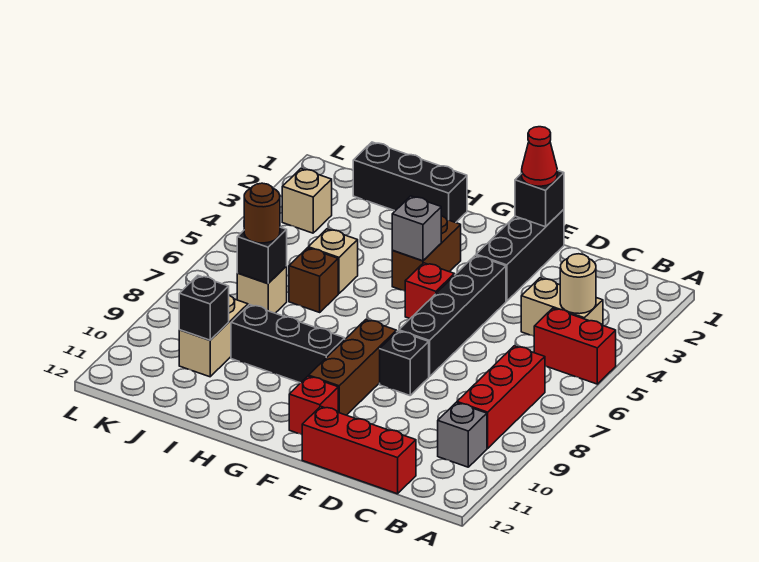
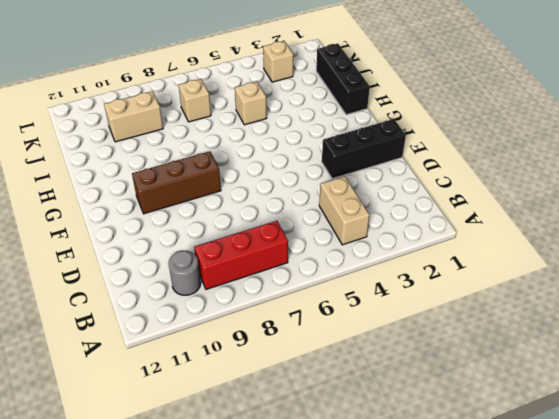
grey 1x1 round brick [169,251,201,295] -> grey 1x1 brick [438,403,487,467]
none -> red 1x2 brick [534,308,616,384]
none -> red 1x3 brick [302,406,416,494]
none -> black 1x4 brick [399,255,506,377]

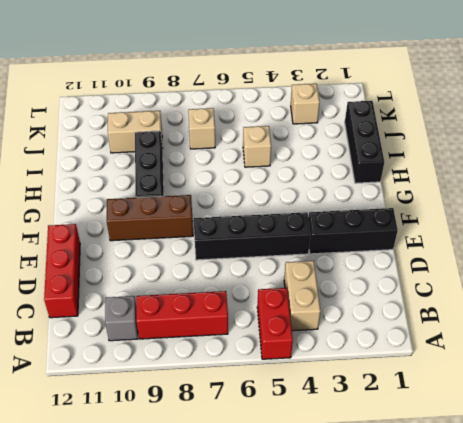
none -> black 1x1 brick [380,331,429,395]
none -> red 1x1 brick [405,263,454,318]
none -> red 1x1 brick [289,376,338,435]

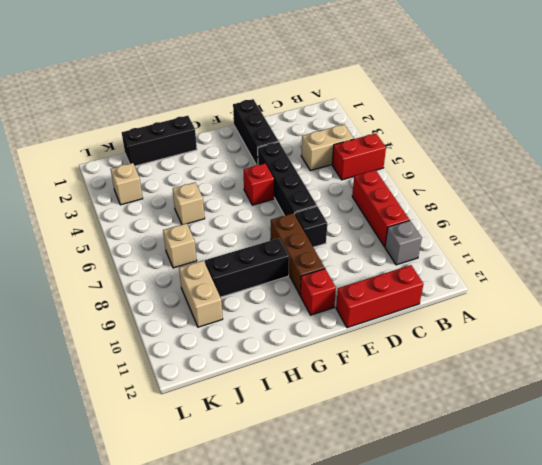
none -> brown 1x2 brick [392,216,461,291]
none -> brown 1x1 brick [289,248,338,312]
none -> tan 1x1 round brick [560,254,596,314]

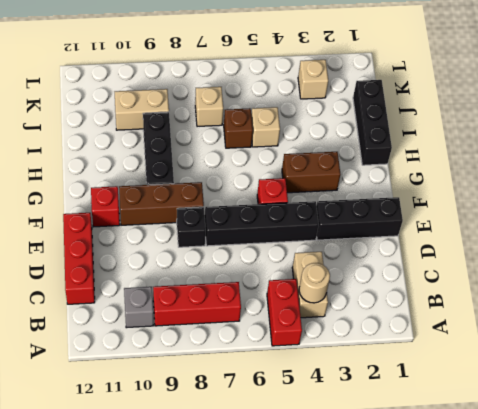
none -> black 1x1 brick [515,170,564,227]
none -> grey 1x1 brick [392,196,441,261]
none -> black 1x1 brick [237,227,287,284]

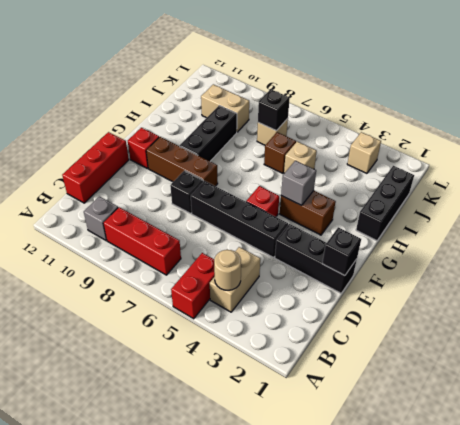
none -> black 1x1 brick [179,276,229,340]
none -> red 1x1 cone [522,127,557,186]
none -> brown 1x1 round brick [244,183,280,243]

